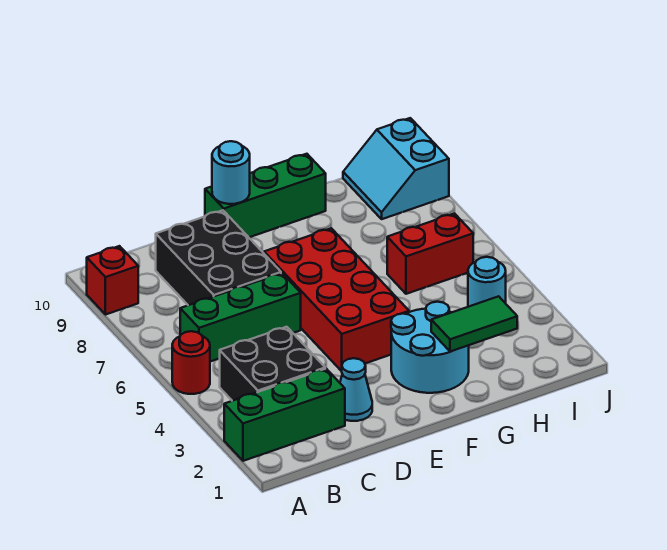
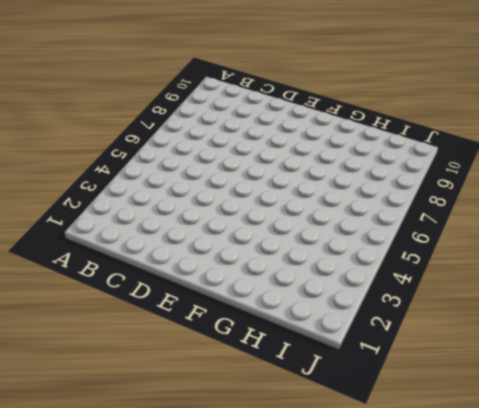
none -> green 1x3 brick [224,369,345,461]
none -> red 1x1 round brick [172,331,210,394]
none -> red 1x1 brick [87,246,138,315]

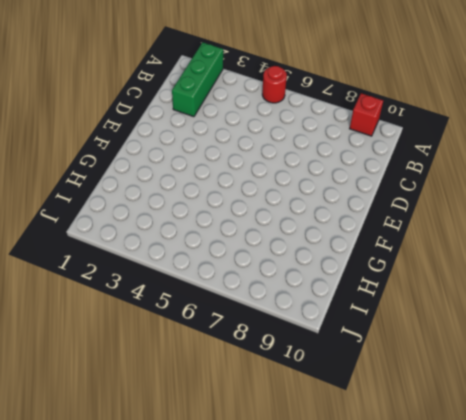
none -> black 2x2 brick [220,327,325,401]
none -> green 1x3 brick [180,273,301,362]
none -> black 2x3 brick [156,210,281,305]

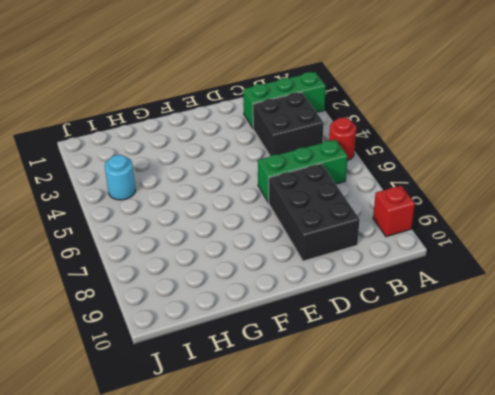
none -> cyan 1x1 cone [340,358,372,421]
none -> red 2x4 brick [264,228,409,371]
none -> green 1x3 brick [205,154,326,237]

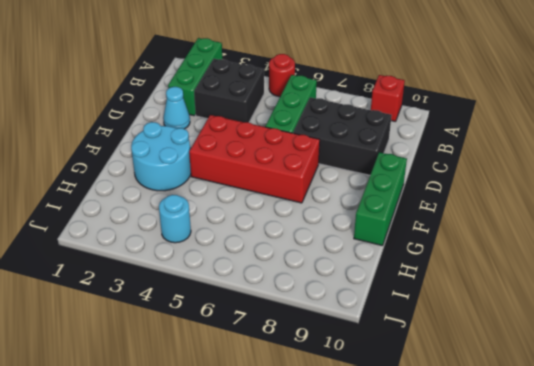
none -> red 1x2 brick [387,213,473,294]
none -> cyan 2x2 slope [343,118,449,219]
none -> cyan 1x1 round brick [212,141,250,204]

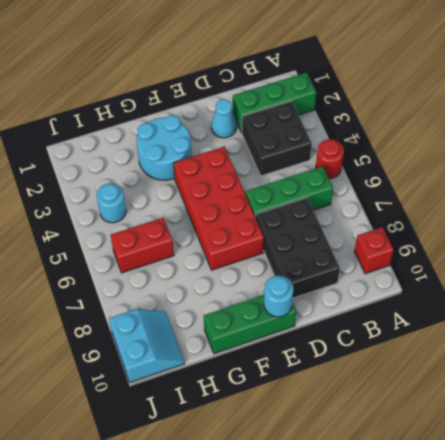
none -> green 1x2 tile [431,296,517,352]

